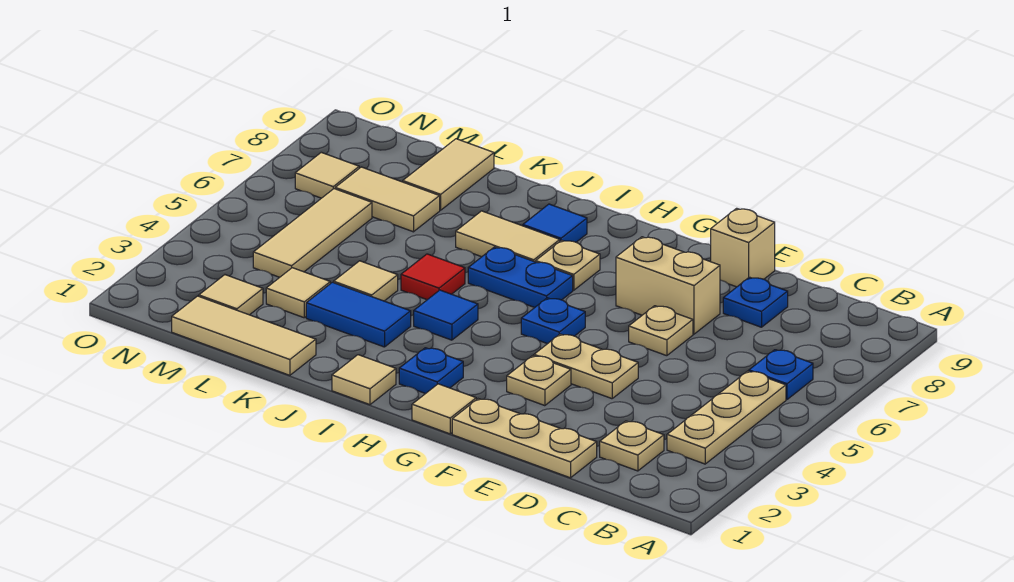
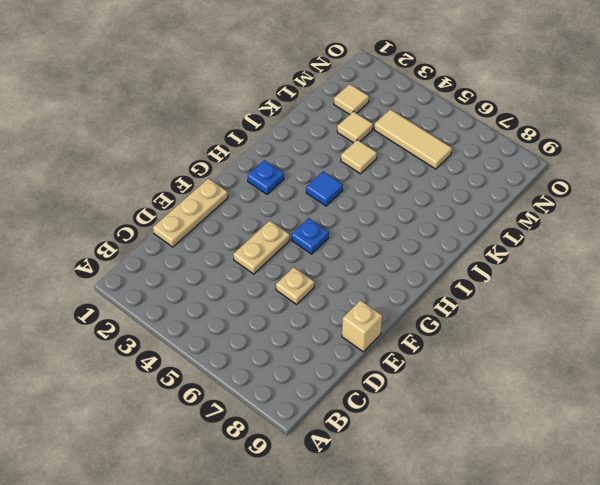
none -> tan 1x3 plate [667,371,786,464]
none -> blue 1x1 plate [749,350,813,399]
none -> tan 1x1 plate [600,421,664,471]

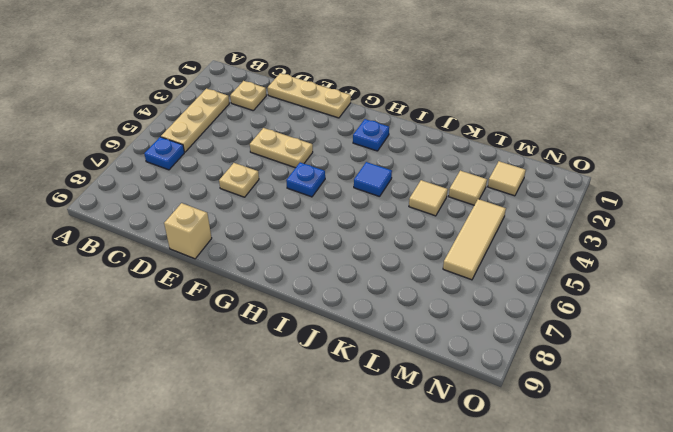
none -> blue 1x1 plate [723,277,788,327]
none -> tan 1x2 brick [616,237,720,334]
none -> tan 1x1 plate [507,356,571,406]

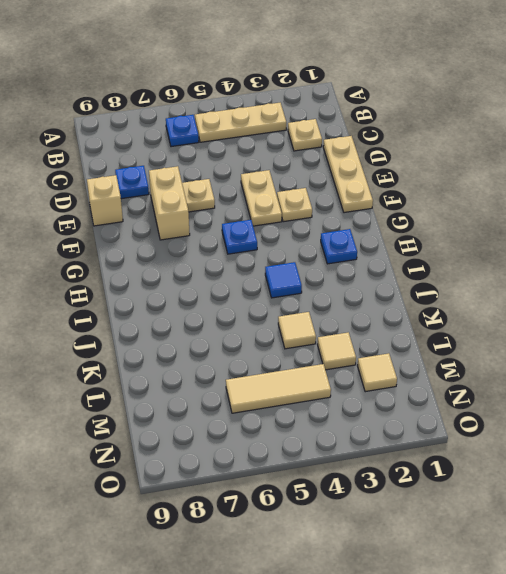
none -> tan 1x1 tile [412,384,476,434]
none -> blue 1x2 plate [468,247,573,308]
none -> tan 1x1 plate [536,240,600,290]

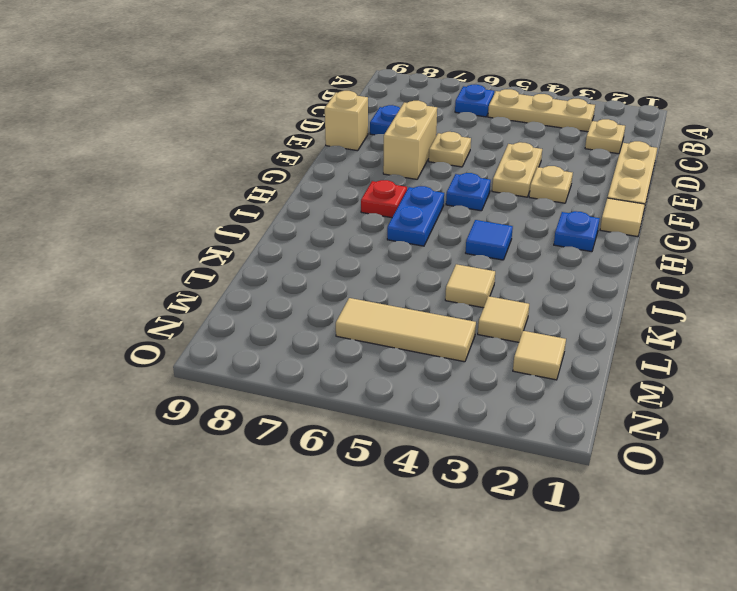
red 1x1 plate [361,180,407,218] -> tan 1x1 plate [536,240,600,290]
none -> tan 1x1 tile [332,355,396,405]
none -> tan 1x2 tile [456,211,560,262]
none -> blue 1x1 tile [523,204,587,242]

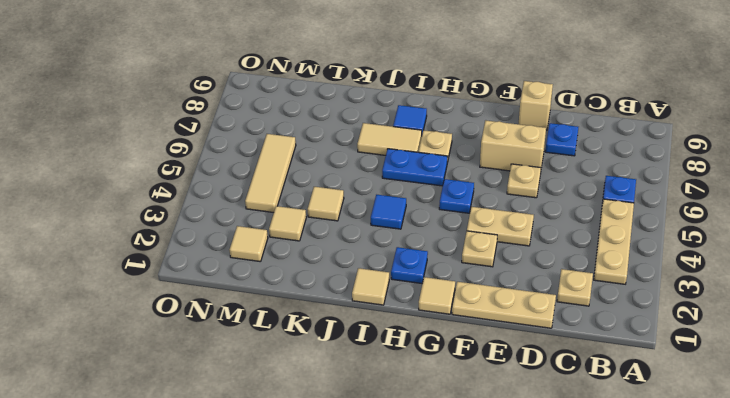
none -> blue 1x2 tile [306,282,411,347]
none -> red 1x1 tile [401,254,465,300]
none -> tan 1x3 tile [172,296,316,375]

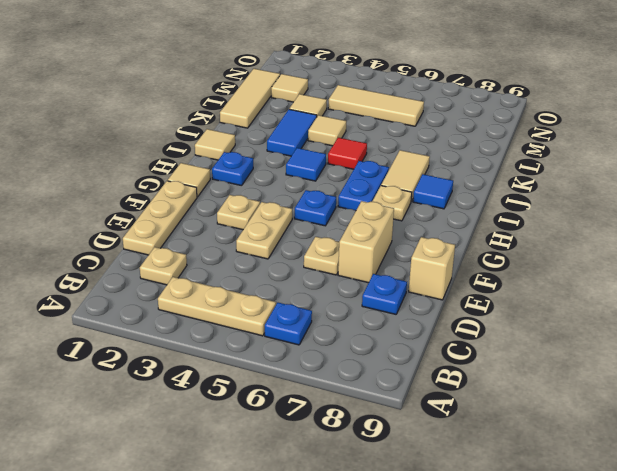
none -> tan 1x2 tile [335,167,440,232]
none -> tan 1x2 tile [403,139,494,210]
none -> tan 1x1 tile [295,152,359,198]

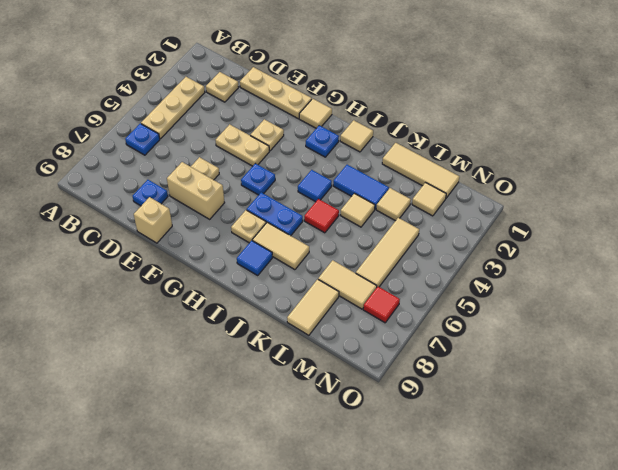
red 1x1 tile [363,287,400,323] -> tan 1x1 tile [295,152,359,198]

